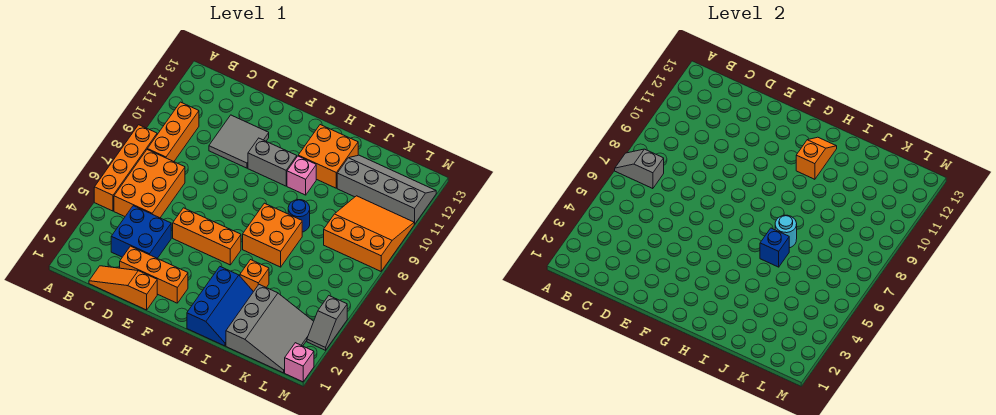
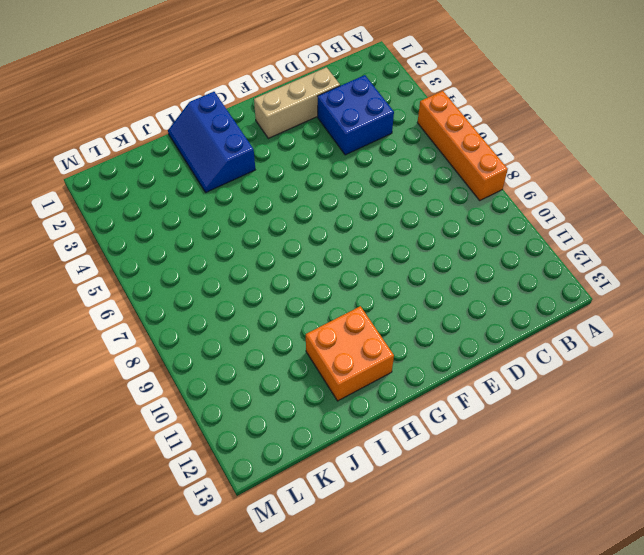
tan 1x3 brick [254,67,340,138] -> orange 1x3 brick [120,246,188,303]
none -> orange 2x3 brick [114,150,185,218]
none -> orange 1x3 brick [147,102,199,162]
none -> orange 1x3 slope [89,266,157,310]

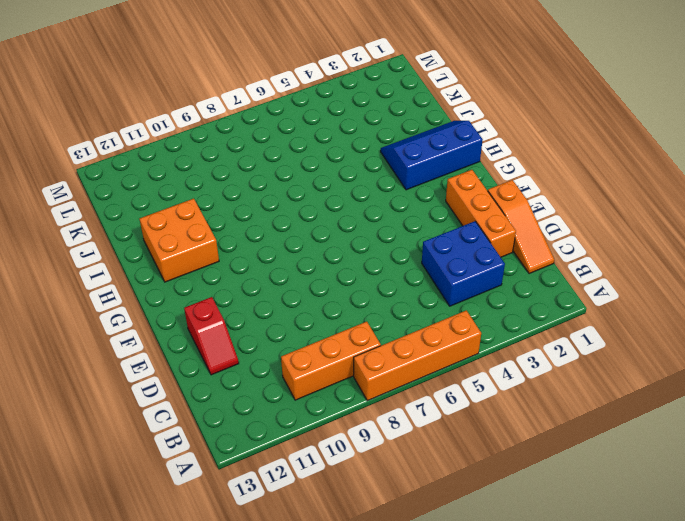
red 1x2 slope [184,297,239,375] -> none
none -> orange 2x3 brick [114,150,185,218]
none -> grey 2x2 tile [209,115,269,168]
none -> orange 1x3 brick [173,208,241,265]

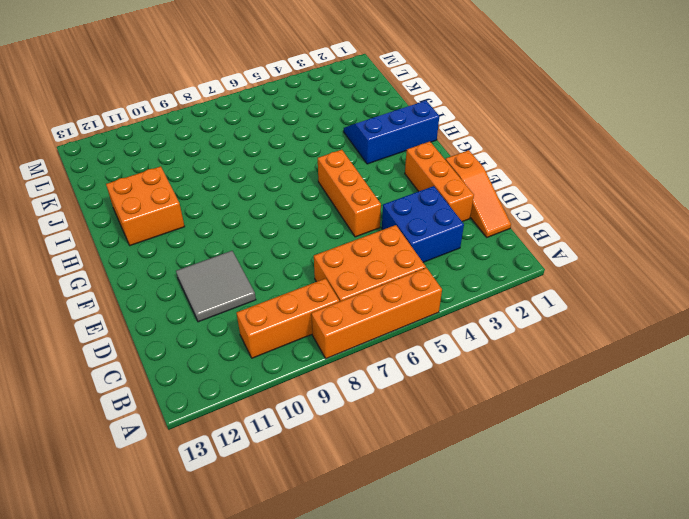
none -> grey 1x2 brick [248,138,297,186]
none -> orange 2x2 brick [243,203,302,267]
none -> pink 1x1 brick [287,156,316,195]

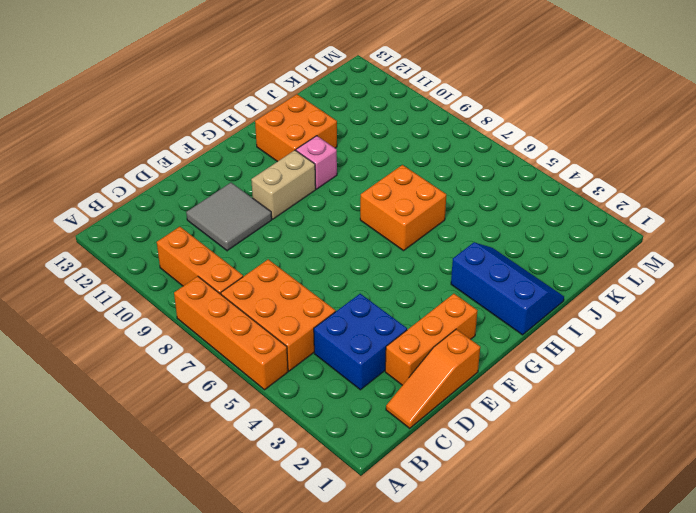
tan 1x2 brick [251,150,316,219] -> grey 1x2 brick [248,138,297,186]
none -> orange 1x3 brick [173,208,241,265]
none -> orange 1x1 brick [240,260,269,292]
none -> blue 1x1 round brick [288,200,310,232]

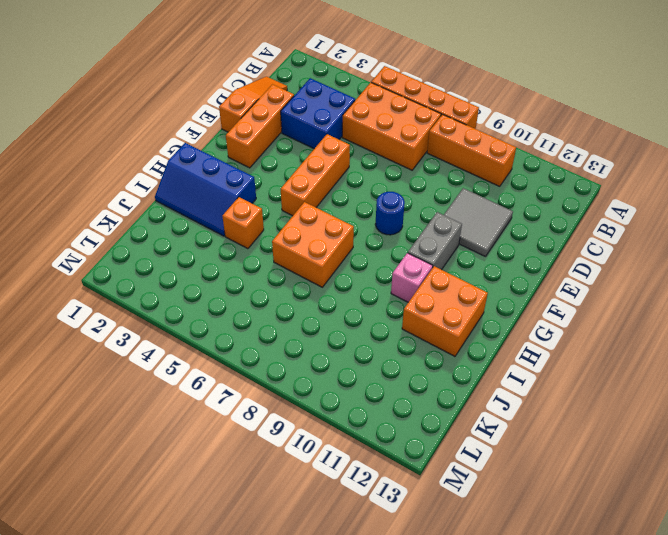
blue 1x1 round brick [375,192,405,235] -> blue 1x1 round brick moved to [288,200,310,232]
none -> grey 3x3 slope [226,285,314,373]
none -> grey 2x4 slope [337,155,436,224]
none -> orange 3x3 slope [324,196,414,271]

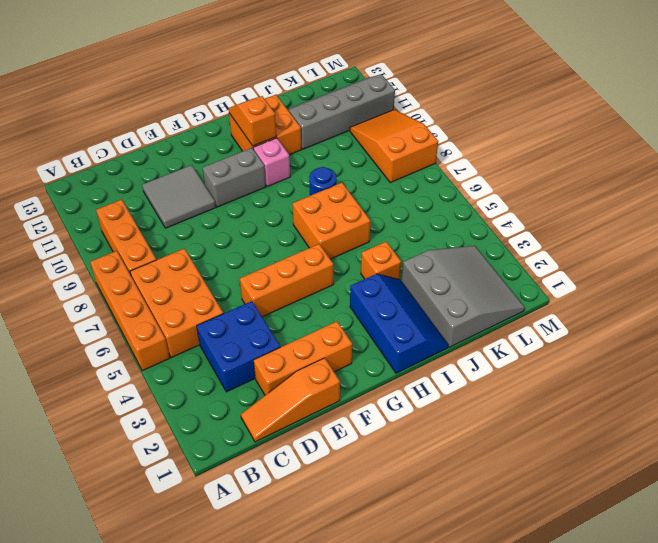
orange 2x3 slope [350,110,438,183] -> orange 3x3 slope [324,196,414,271]
none -> pink 1x1 brick [285,343,314,382]
none -> grey 1x2 slope [307,296,347,350]
none -> grey 1x2 slope [615,149,664,189]

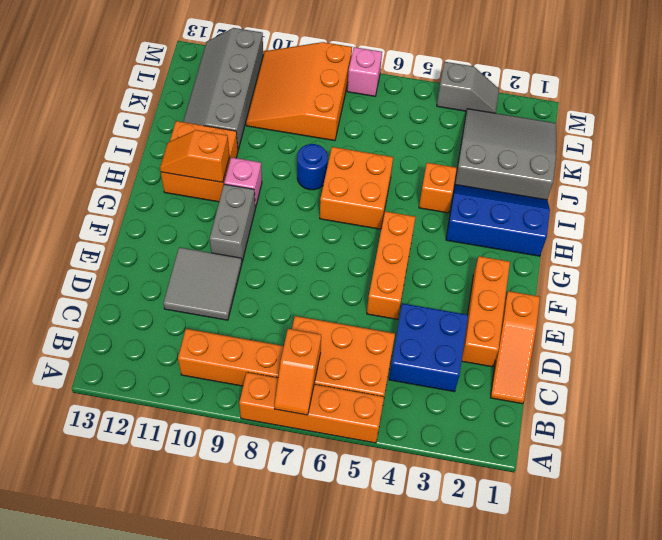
orange 1x2 slope [274,329,321,415] -> grey 1x2 slope [615,149,664,189]
pink 1x1 brick [347,47,382,96] -> pink 1x1 brick moved to [285,343,314,382]
none -> blue 1x1 brick [760,228,789,267]
none -> cyan 1x1 round brick [775,215,797,248]

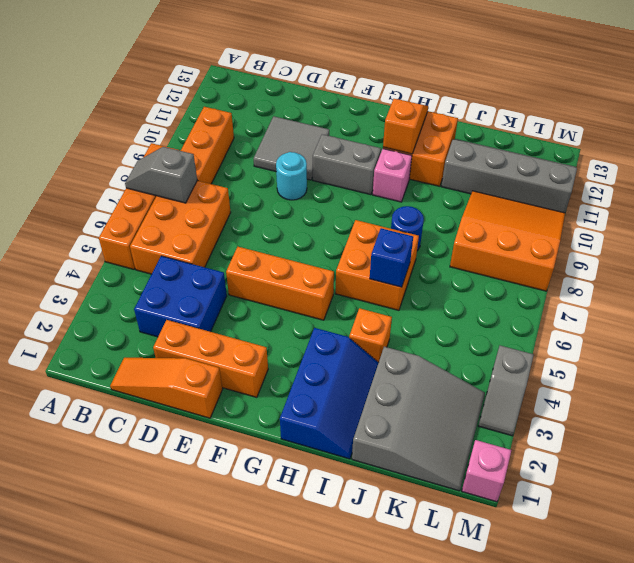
cyan 1x1 round brick [276,152,307,200] -> cyan 1x1 round brick moved to [775,215,797,248]

